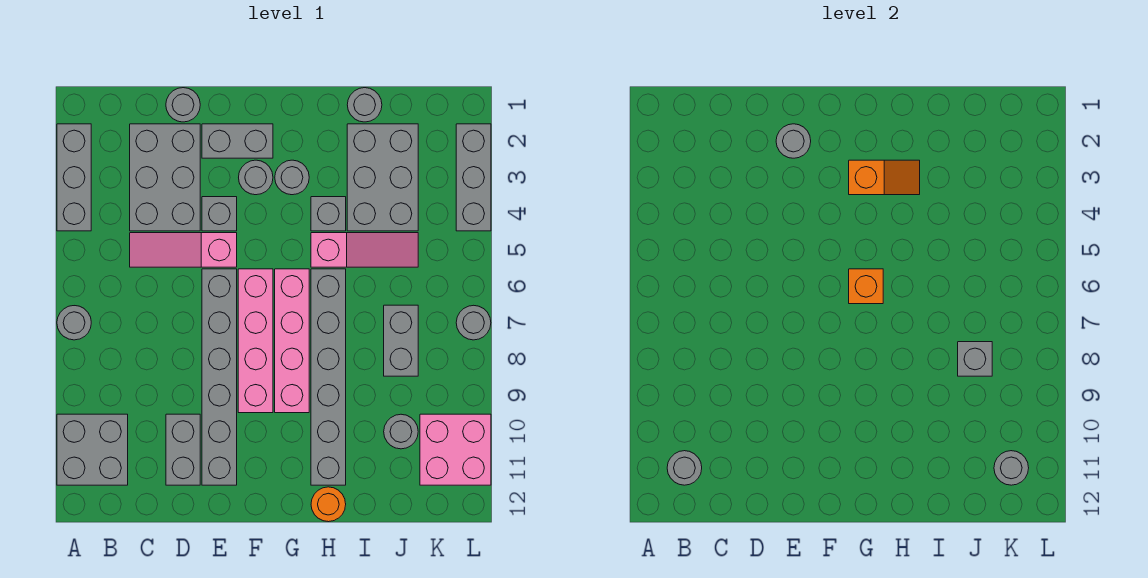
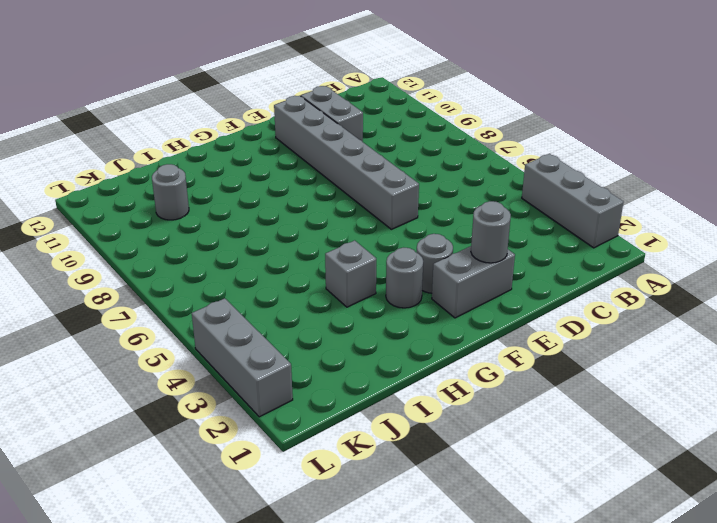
none -> grey 1x1 round brick [57,306,91,340]
none -> grey 2x2 brick [57,414,128,485]
none -> grey 2x3 brick [130,124,200,231]
none -> pink 1x3 slope [130,233,237,267]

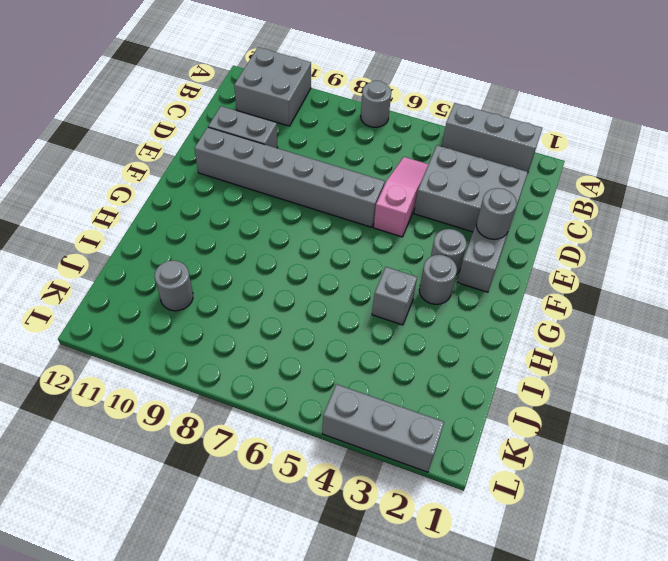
none -> grey 1x1 round brick [166,88,200,122]
none -> grey 1x1 brick [202,197,237,231]
none -> pink 1x4 brick [238,269,273,413]
none -> pink 1x4 brick [275,269,309,413]

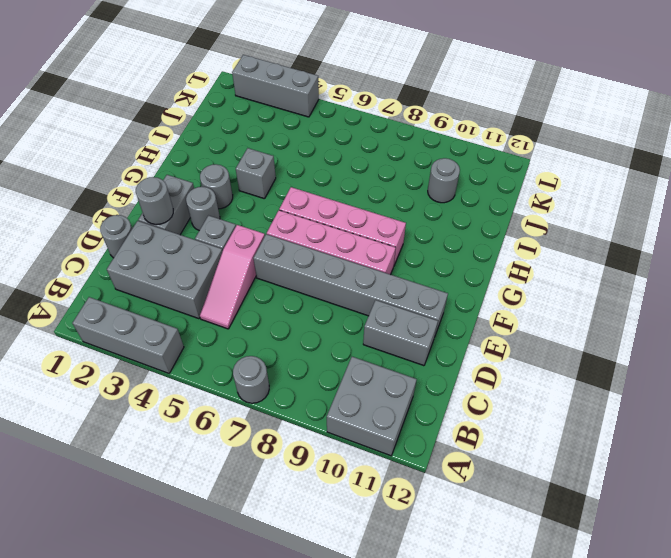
none -> pink 1x3 slope [311,233,418,267]
none -> grey 1x6 brick [311,269,346,485]
none -> orange 1x1 round brick [311,487,346,522]
none -> grey 1x1 round brick [347,88,382,122]

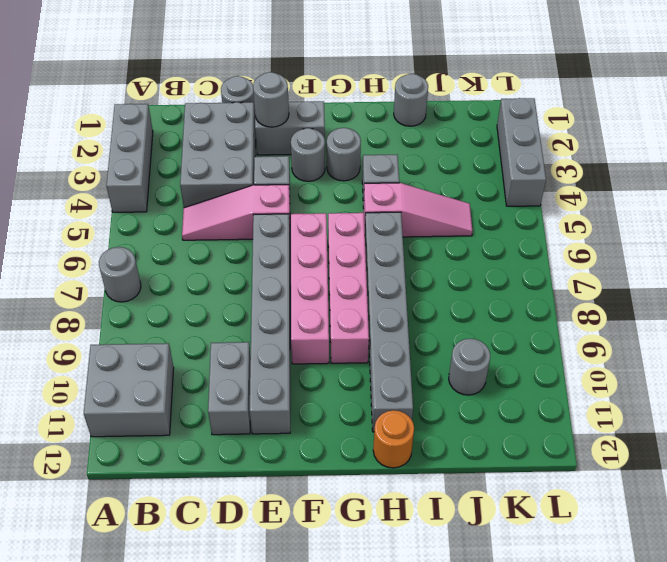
none -> grey 2x3 brick [347,124,418,231]
none -> grey 1x2 brick [384,305,418,376]
none -> pink 2x2 brick [420,414,491,485]
none -> grey 1x1 round brick [456,305,491,340]

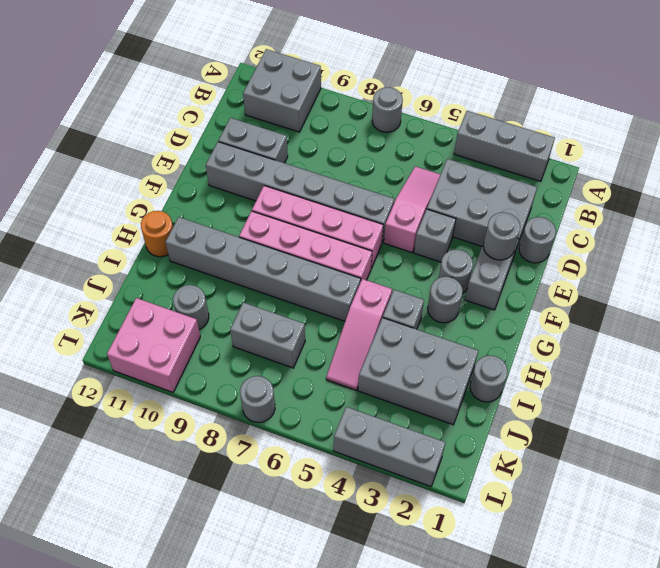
none -> grey 1x1 round brick [667,451,702,485]
none -> orange 1x2 slope [849,160,920,195]
none -> orange 1x1 brick [849,269,883,304]
none -> grey 1x1 brick [958,342,992,376]

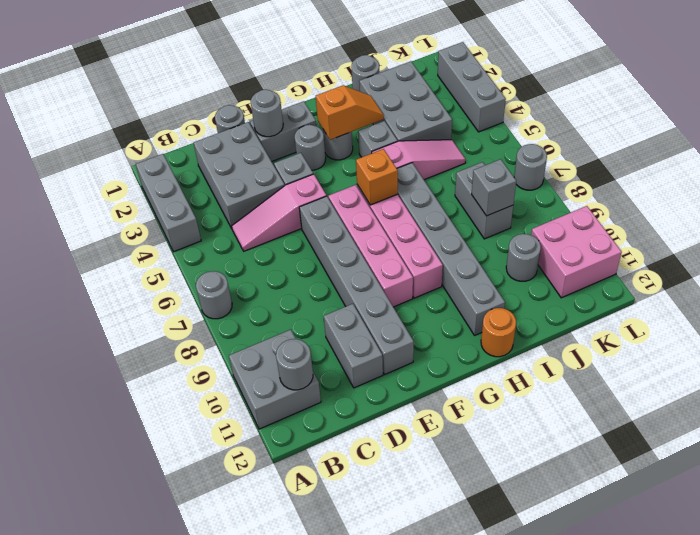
none -> grey 1x1 round brick [994,451,1029,485]

